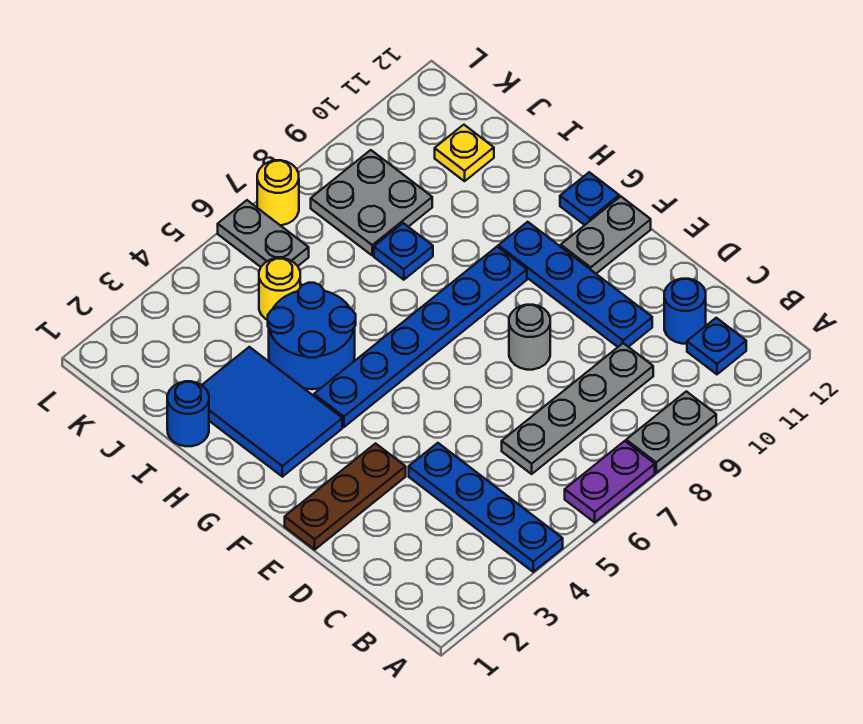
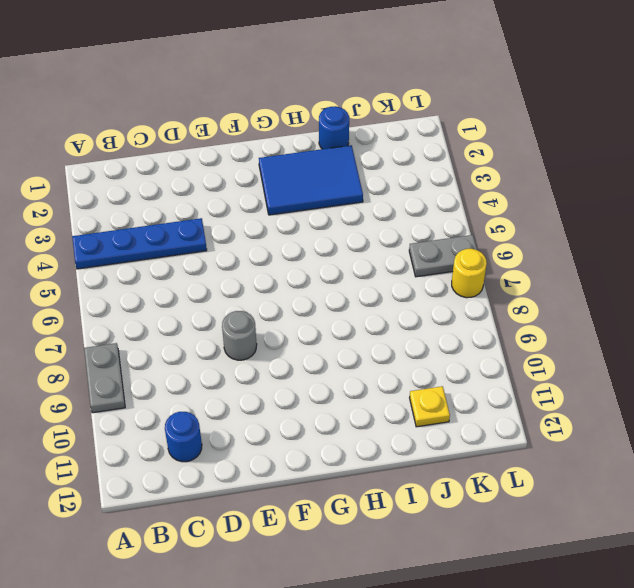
none -> purple 1x2 plate [565,441,655,522]
none -> blue 1x1 plate [687,318,746,374]
none -> grey 1x4 plate [502,343,653,474]

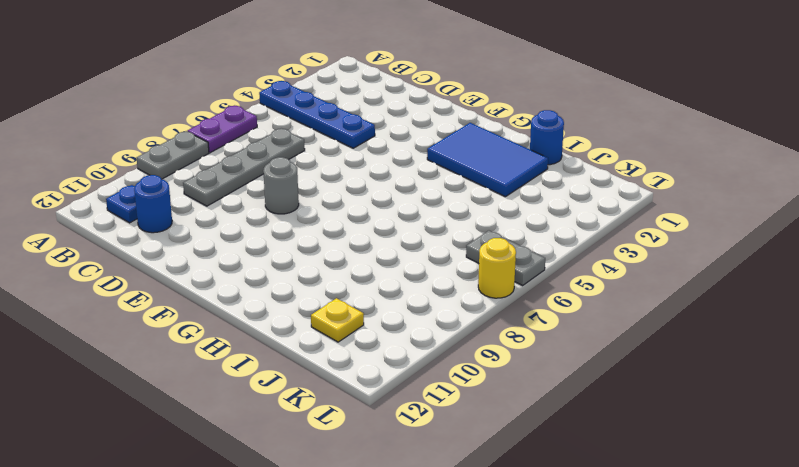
none -> blue 1x4 plate [498,222,652,347]
none -> brown 1x3 plate [285,443,406,550]
none -> grey 1x2 plate [561,196,651,274]

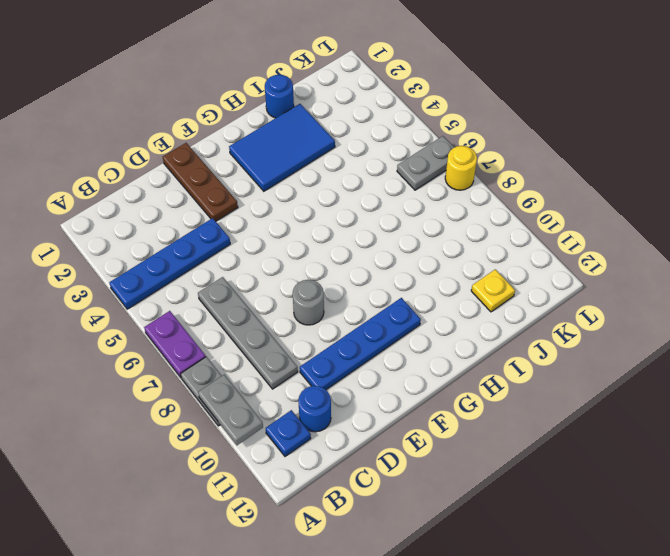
grey 1x2 plate [198,375,263,445] -> grey 1x2 plate moved to [561,196,651,274]
none -> blue 1x6 plate [314,247,527,427]
none -> blue 1x1 plate [560,172,619,225]
none -> blue 2x2 round brick [268,283,356,389]

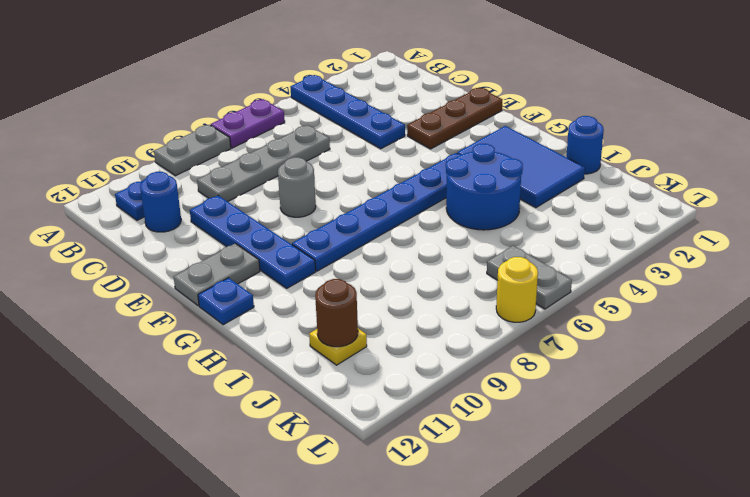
brown 1x1 round brick [315,279,358,347] -> none
none -> blue 1x1 plate [374,223,433,280]
none -> yellow 1x1 round brick [259,258,300,320]
none -> grey 2x2 plate [311,150,432,255]

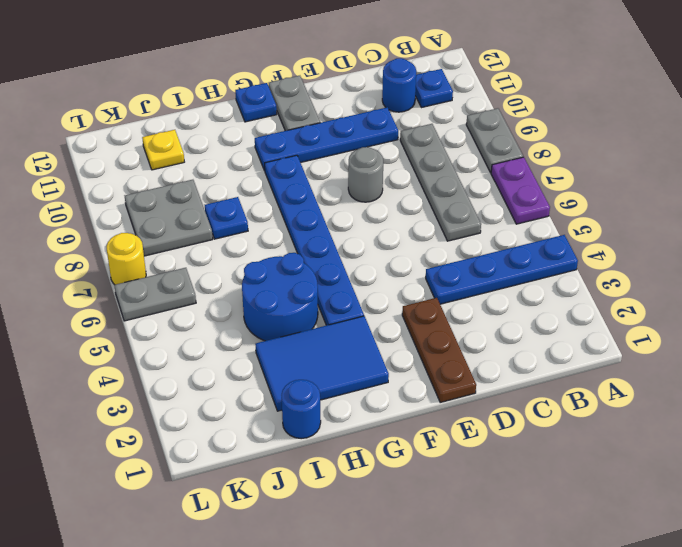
none -> yellow 1x1 round brick [259,258,300,320]

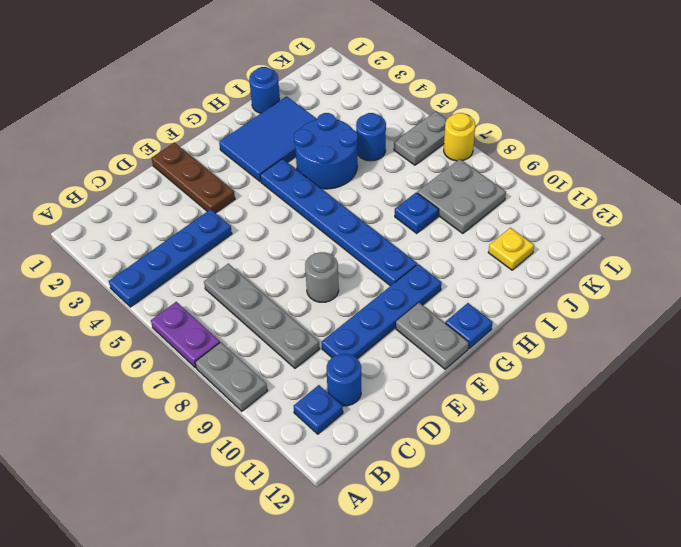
blue 1x1 round brick [356,113,386,161] -> yellow 1x1 round brick [259,258,300,320]

